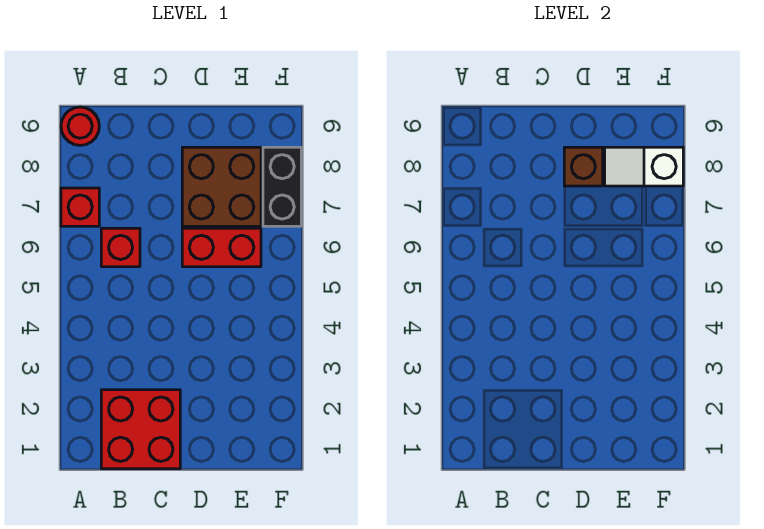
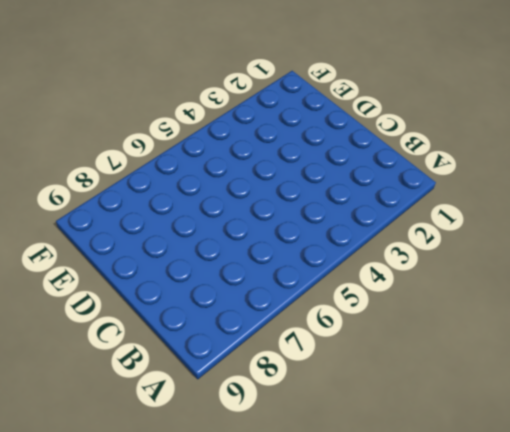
none -> red 1x1 brick [61,188,99,226]
none -> red 1x1 round brick [61,107,99,145]

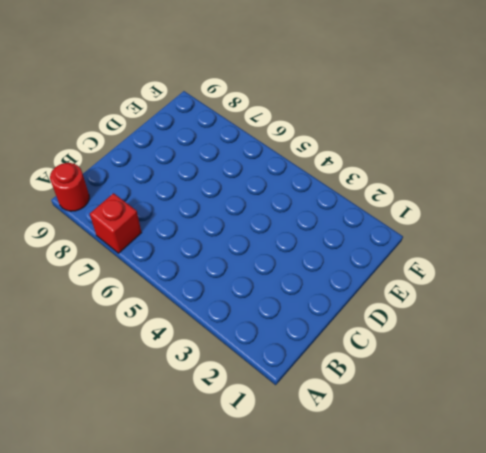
none -> red 2x2 brick [101,390,180,469]
none -> red 1x1 brick [101,228,140,267]

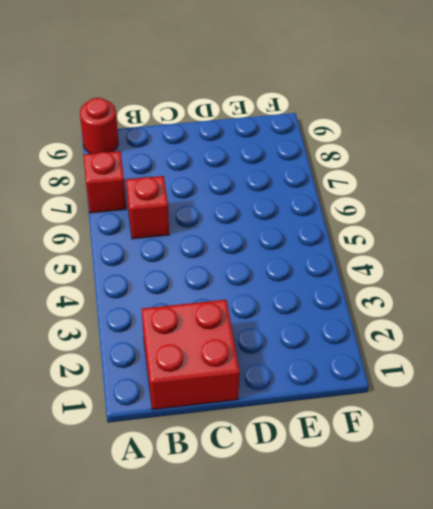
none -> red 1x2 brick [182,228,261,267]
none -> brown 2x2 brick [182,147,261,226]

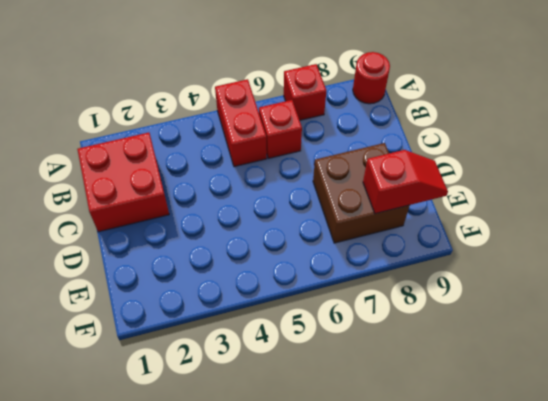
red 1x2 brick [215,79,267,167] -> red 1x2 brick moved to [182,228,261,267]
red 1x2 slope [363,150,448,214] -> white 1x2 slope [605,147,683,186]
none -> black 1x2 brick [263,147,301,226]
none -> brown 1x1 brick [564,147,603,186]

